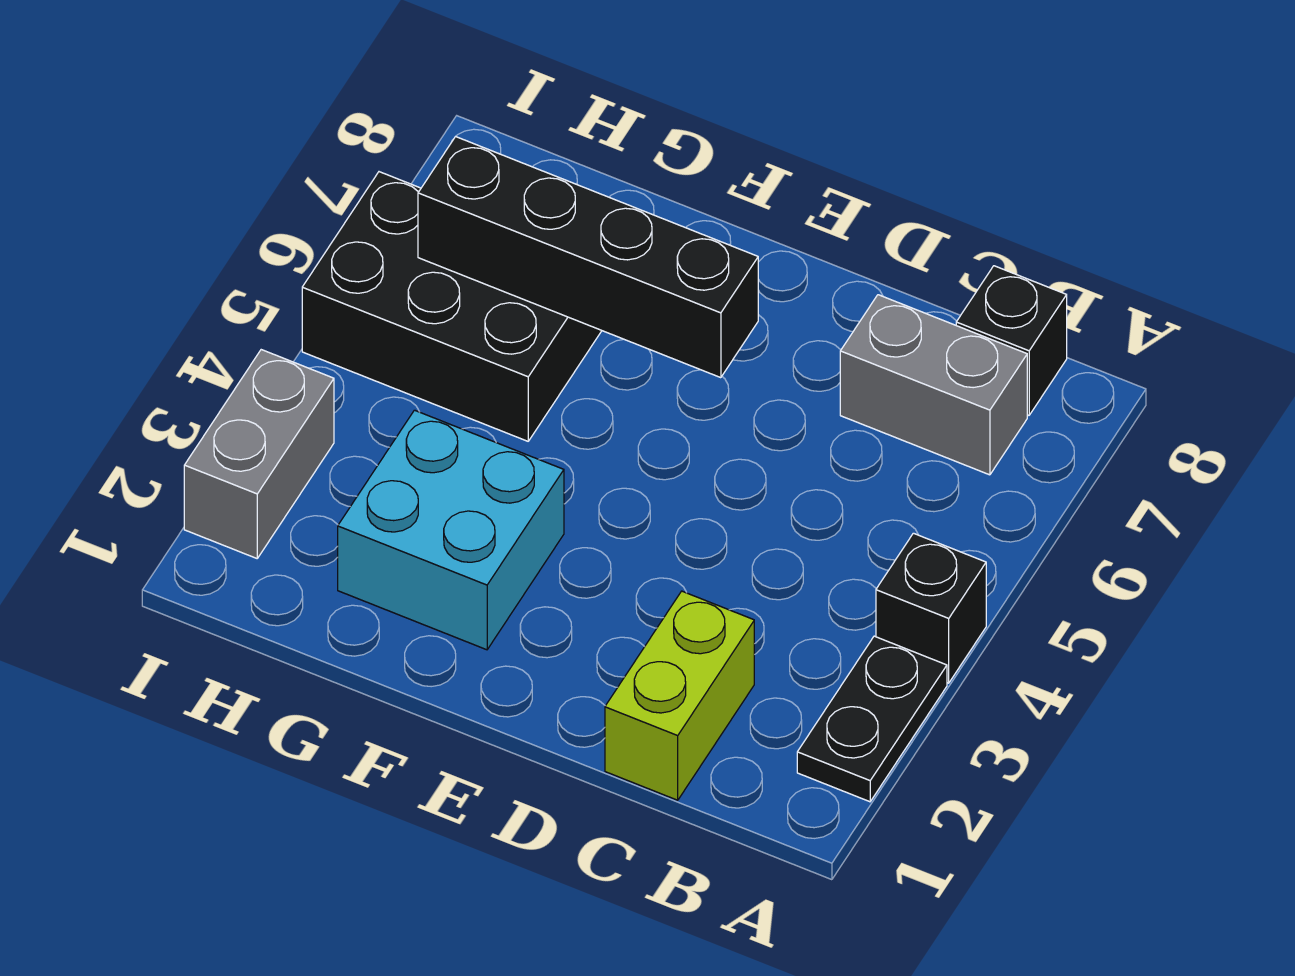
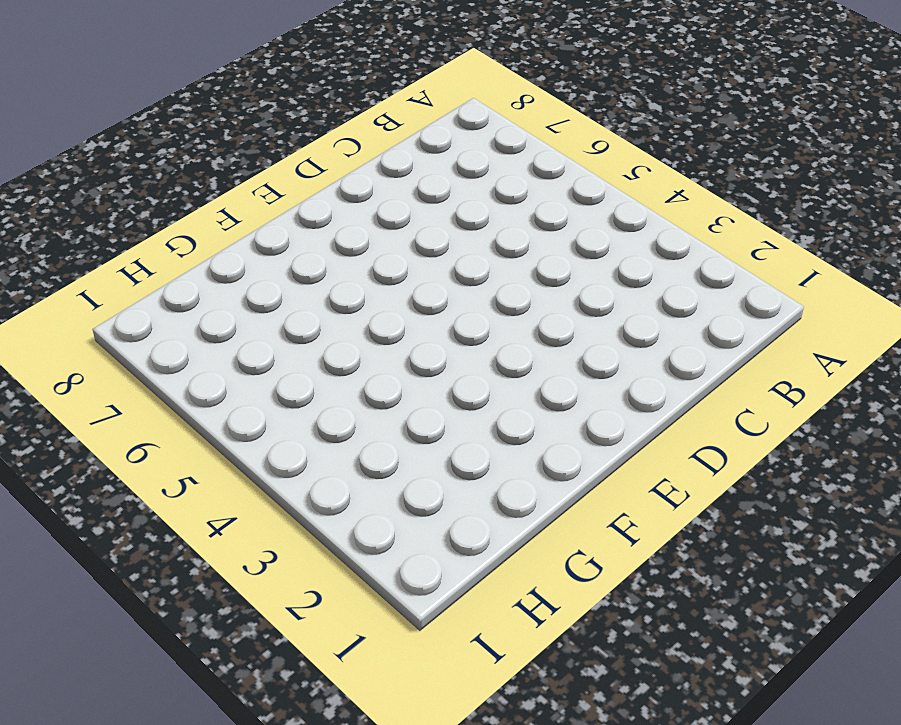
none -> black 1x2 plate [797,636,947,802]
none -> black 1x1 brick [876,533,986,683]

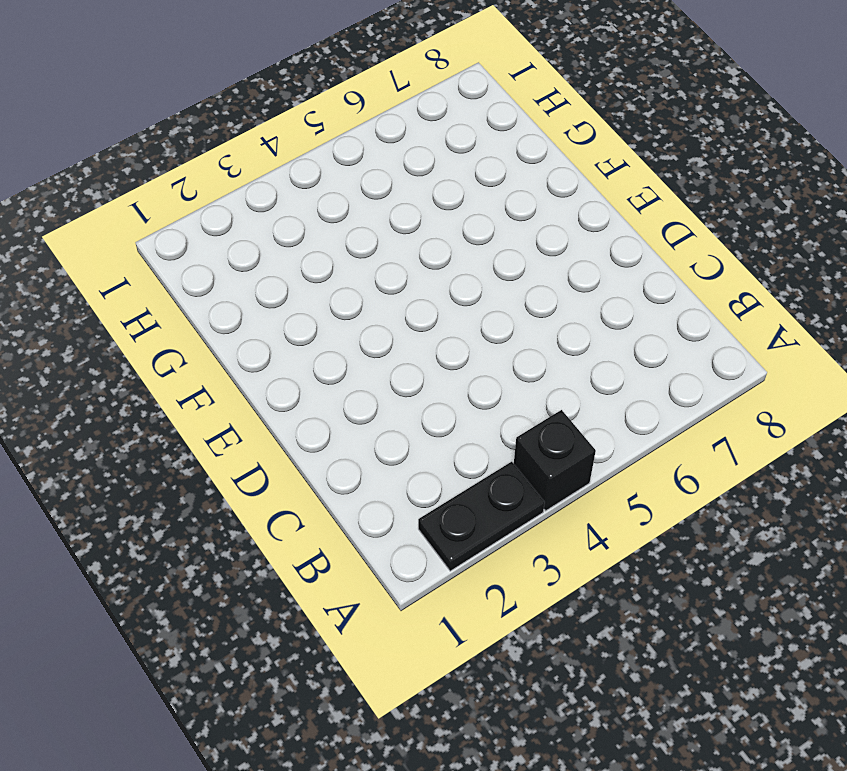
none -> grey 1x2 brick [840,295,1027,475]
none -> black 1x1 brick [956,266,1067,415]

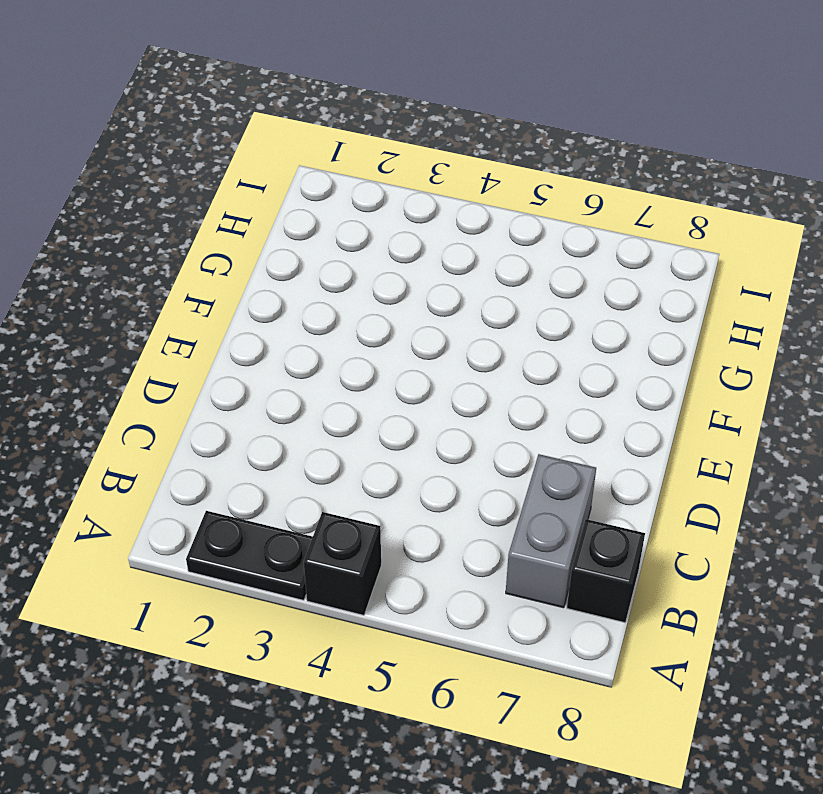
none -> lime 1x2 brick [605,591,754,800]
none -> cyan 2x2 brick [338,410,564,650]

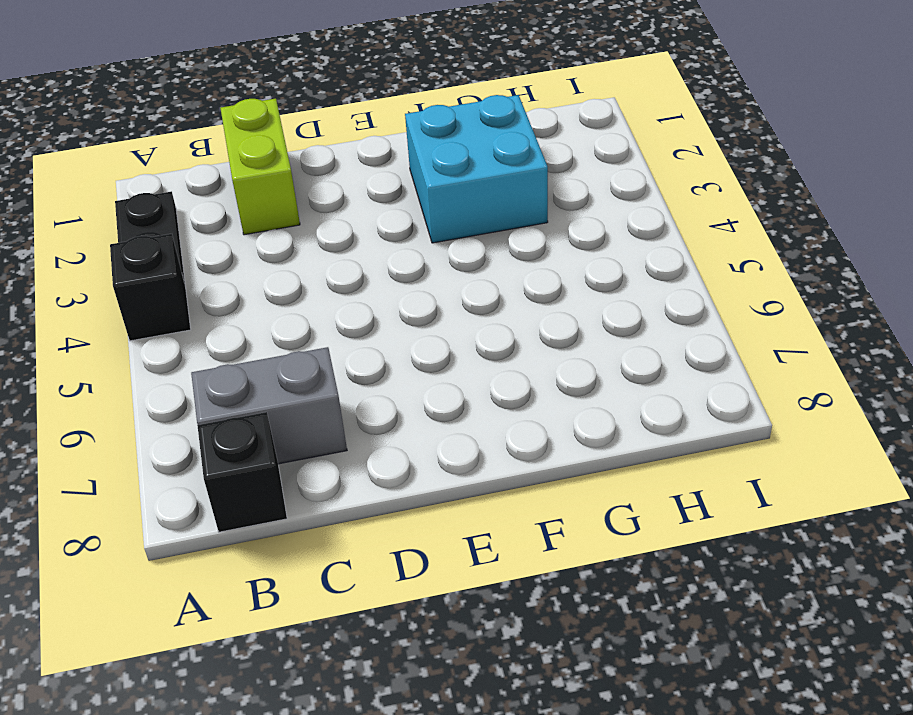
none -> black 2x3 brick [302,172,602,441]
none -> grey 1x2 brick [184,350,334,558]

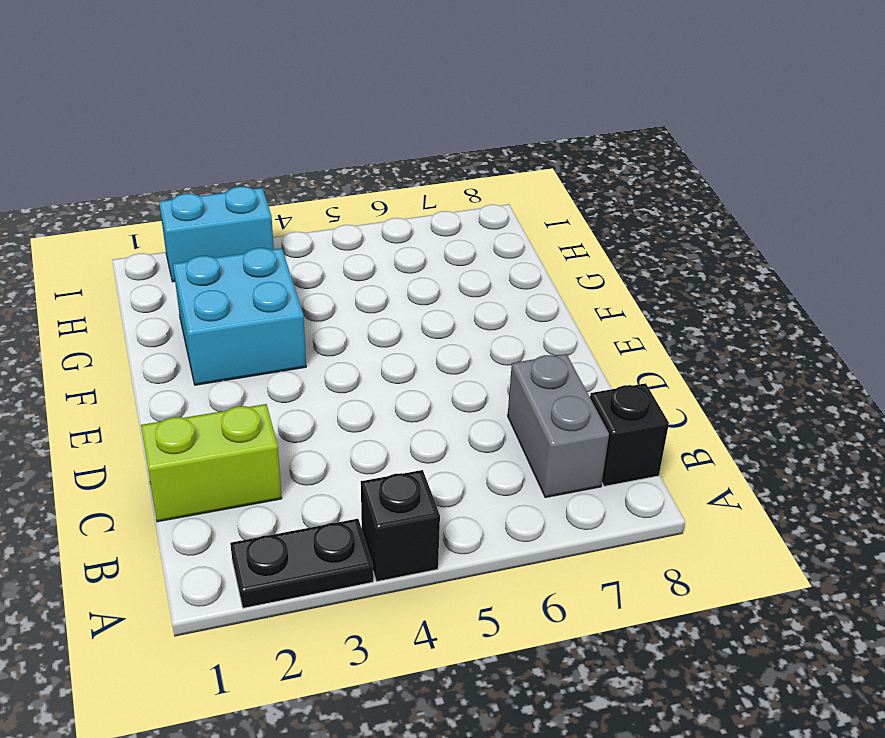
cyan 1x2 brick [159,187,274,282] -> grey 1x2 brick [184,350,334,558]
none -> black 2x3 brick [302,172,602,441]
none -> black 1x4 brick [418,137,758,378]

